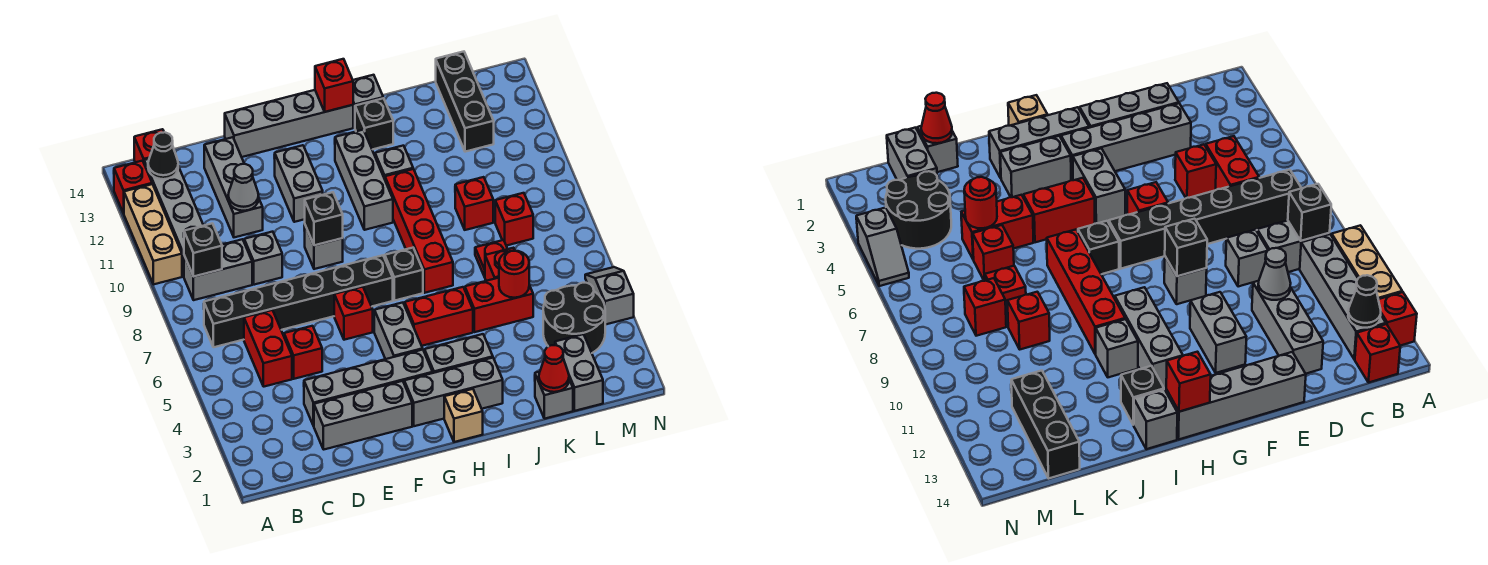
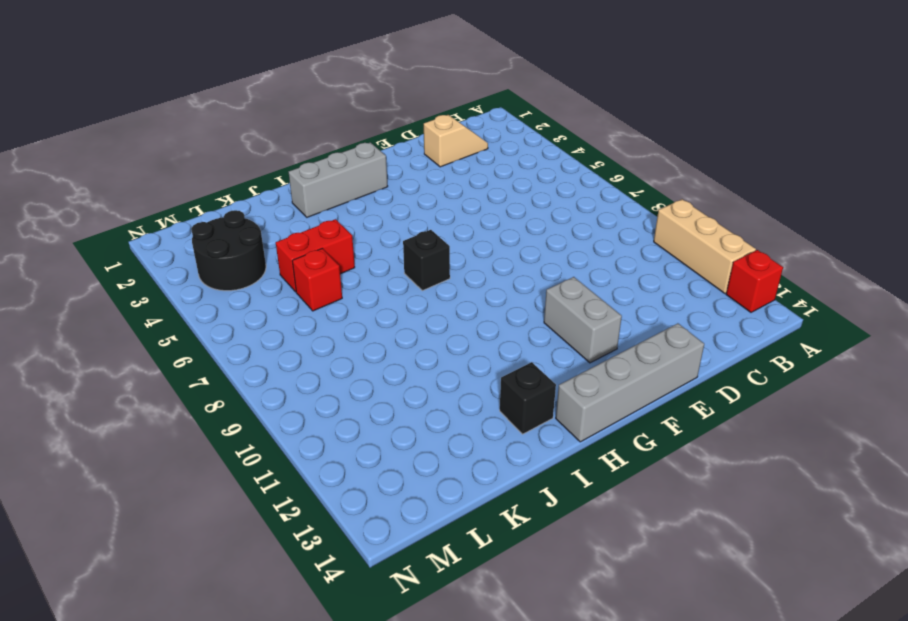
tan 1x2 slope [424,115,488,167] -> grey 1x3 brick [314,381,412,449]
none -> black 1x6 brick [204,255,393,347]
none -> grey 1x2 brick [184,239,252,300]
none -> grey 1x4 brick [144,159,204,276]
none -> red 1x1 brick [134,129,164,162]

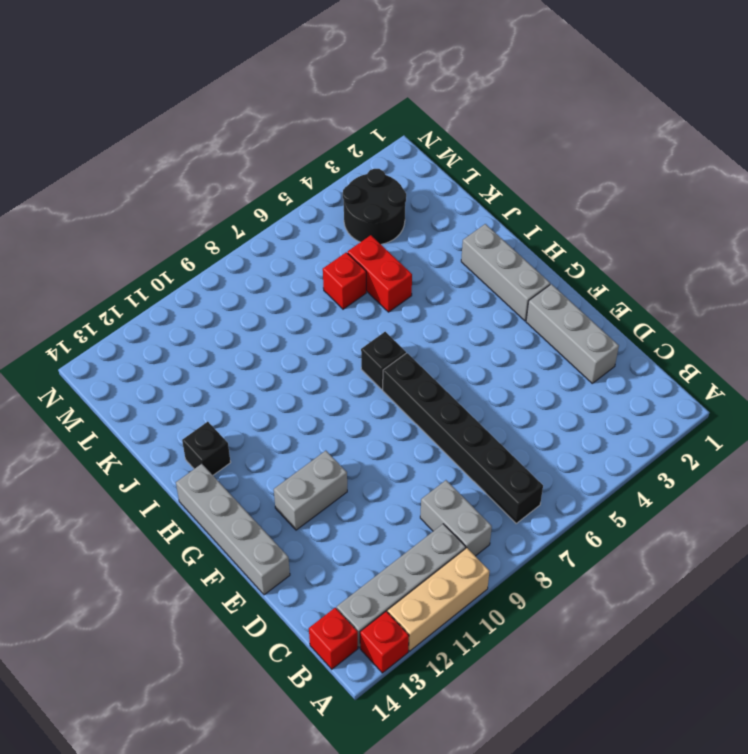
none -> red 1x2 brick [244,310,292,387]
none -> grey 1x4 brick [304,350,433,426]
none -> red 1x1 brick [284,326,322,379]
none -> grey 1x1 brick [244,232,282,285]

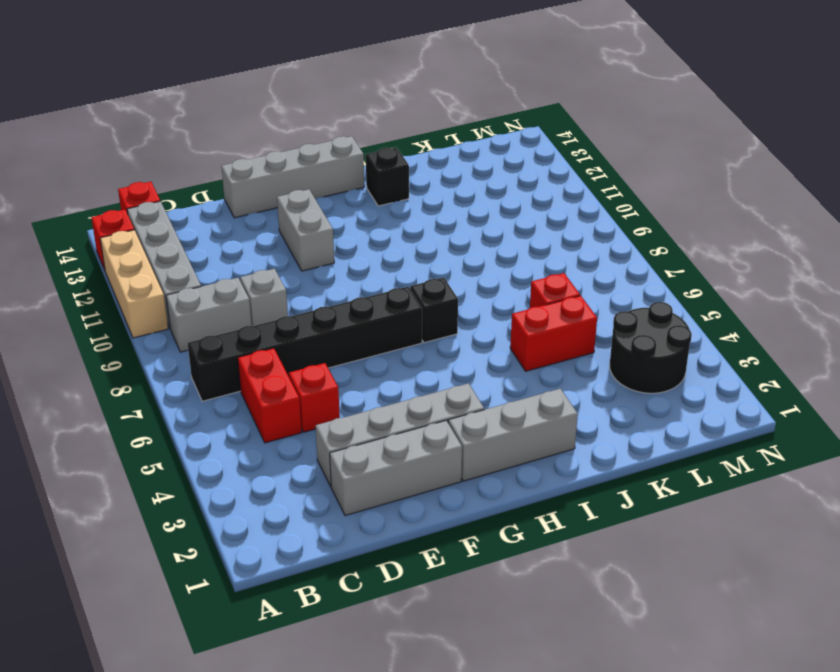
none -> grey 1x3 brick [204,137,263,237]
none -> red 1x1 brick [334,287,373,340]
none -> grey 1x1 brick [304,226,343,269]
none -> grey 1x2 brick [374,303,423,359]

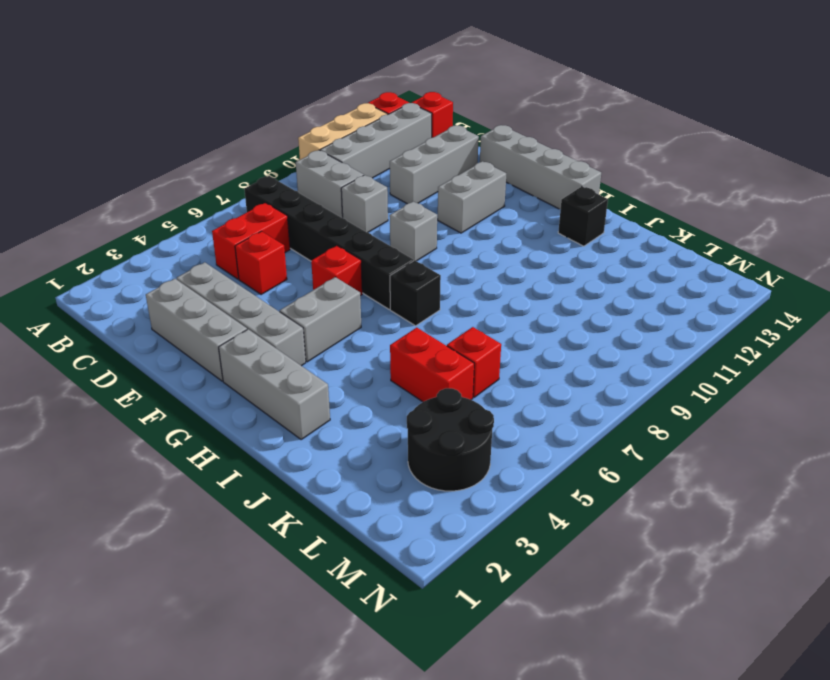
none -> tan 1x1 brick [444,389,483,442]
none -> grey 1x2 brick [425,334,493,373]
none -> red 1x2 brick [405,287,473,346]
none -> grey 1x3 brick [335,130,393,230]

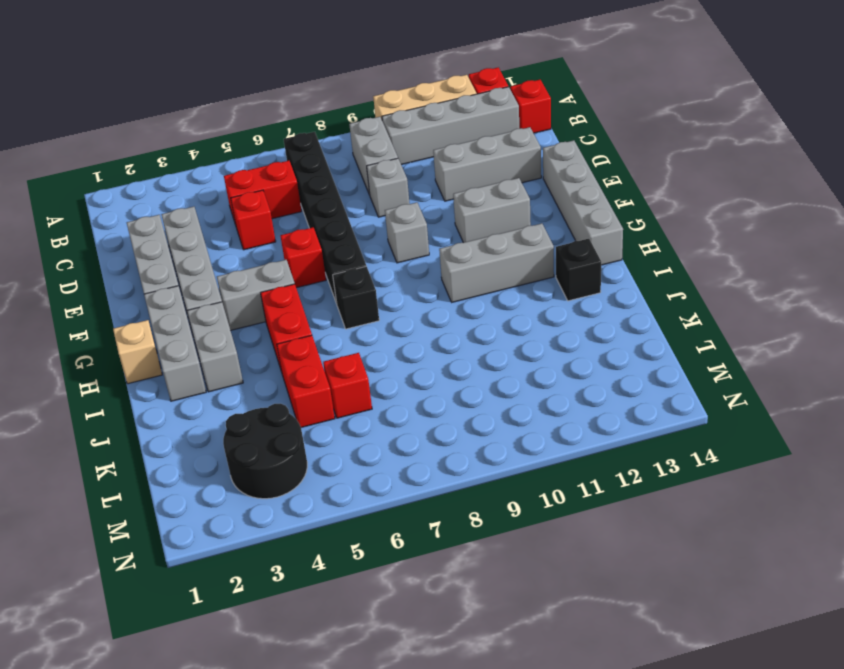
none -> red 1x4 brick [385,169,453,293]
none -> grey 1x1 brick [375,146,413,179]
none -> grey 1x1 brick [353,75,383,127]
none -> grey 1x1 brick [535,372,573,419]

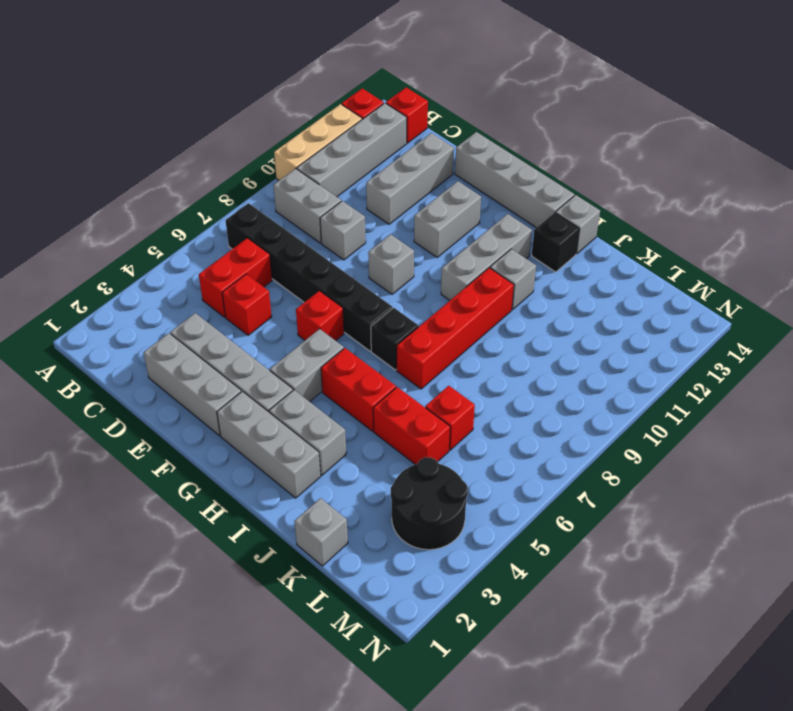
none -> tan 1x1 brick [444,389,483,442]
none -> red 1x1 plate [475,240,507,277]
none -> red 1x1 brick [455,177,493,230]
none -> grey 1x2 brick [555,334,603,411]

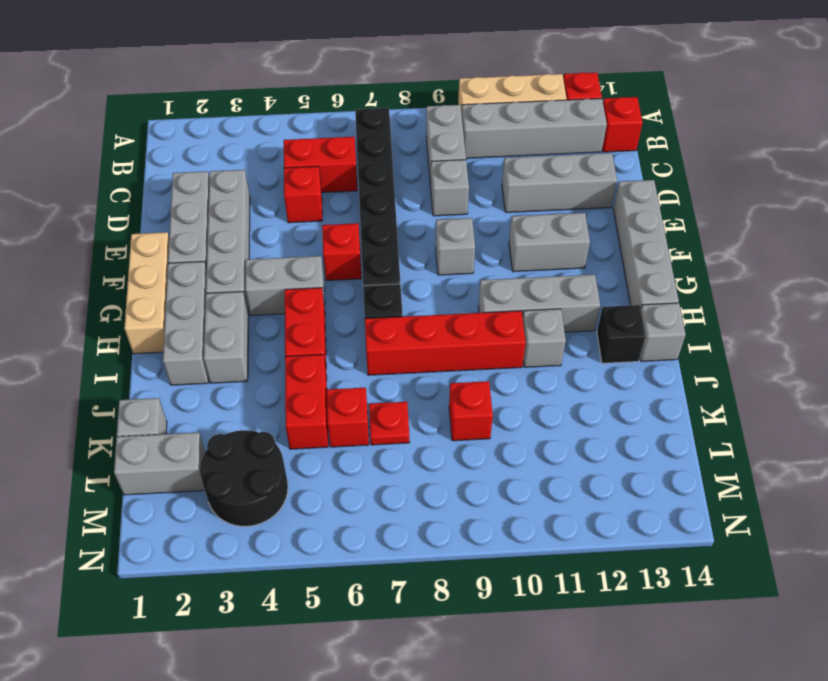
tan 1x3 brick [124,232,169,354] -> tan 1x1 brick [444,389,483,442]
none -> red 1x1 brick [495,193,533,246]
none -> black 1x3 brick [436,52,494,152]
none -> grey 1x2 slope [585,267,634,325]
none -> black 1x1 brick [184,223,222,277]

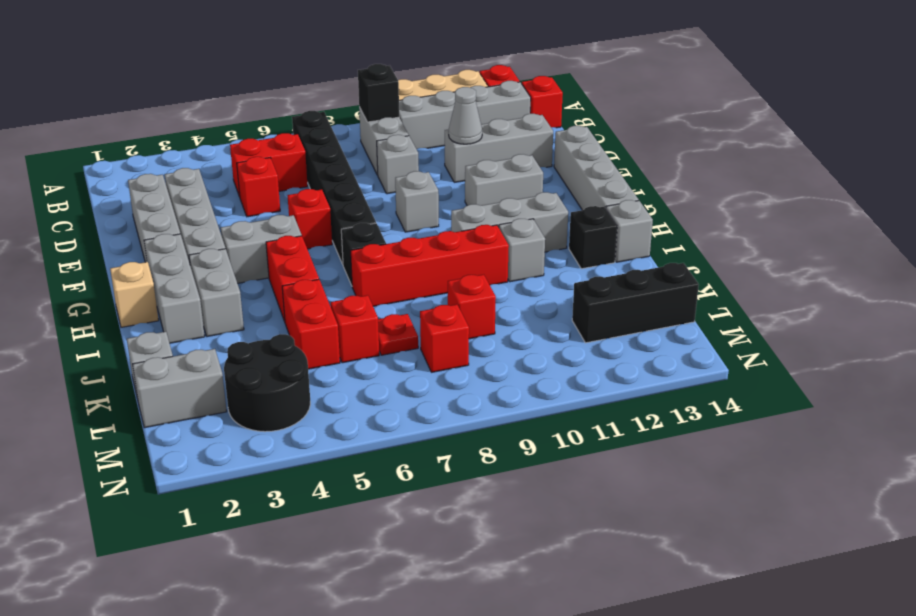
none -> grey 1x2 slope [585,267,634,325]
none -> black 1x1 cone [148,132,178,179]
none -> black 1x1 brick [305,192,343,245]
none -> red 1x1 brick [315,59,353,112]

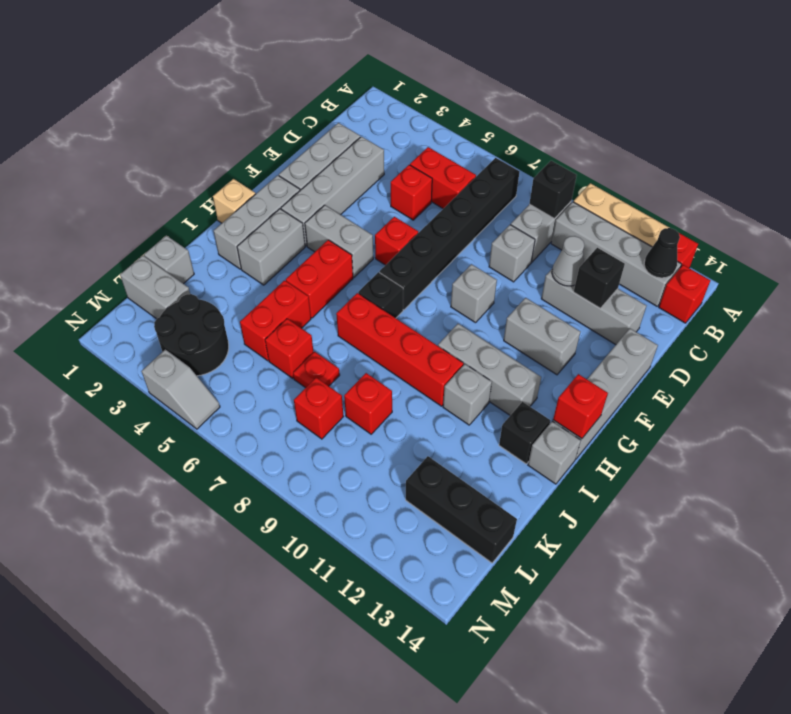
black 1x1 brick [574,248,625,308] -> black 1x1 brick moved to [305,192,343,245]
none -> red 1x1 cone [539,345,569,392]
none -> red 1x1 round brick [499,251,529,298]

